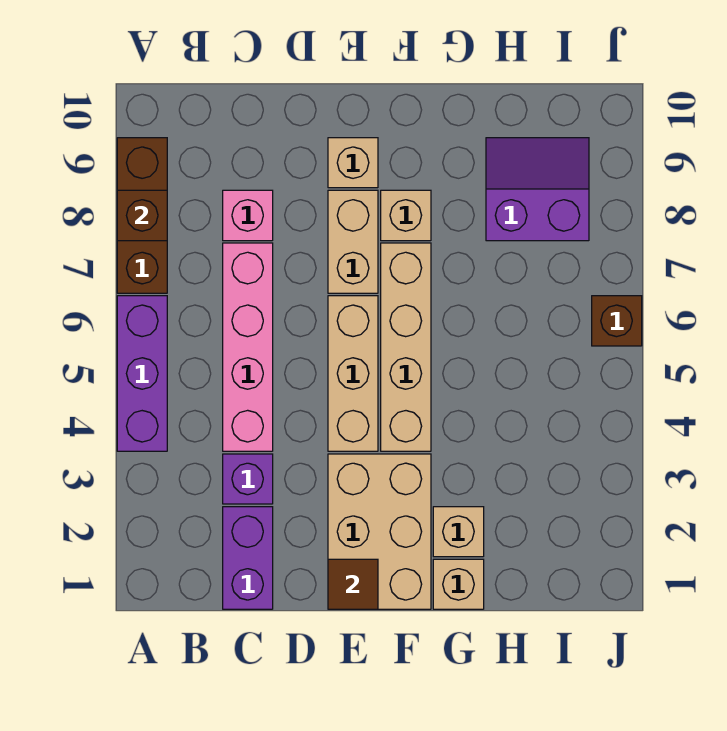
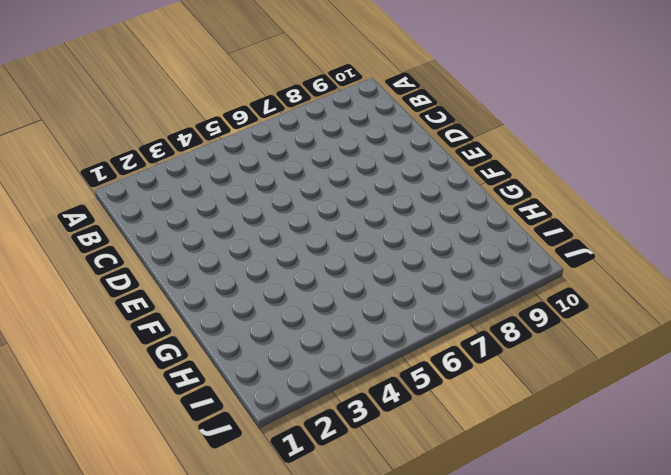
none -> purple 1x3 brick [117,296,167,451]
none -> brown 1x3 brick [117,138,167,293]
none -> purple 1x2 brick [223,507,273,609]

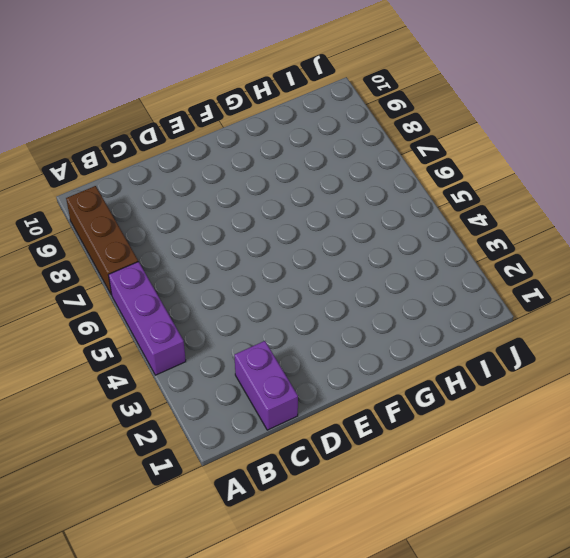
none -> purple 1x1 brick [223,454,273,504]
none -> pink 1x4 brick [223,243,273,451]
none -> pink 1x1 brick [223,190,273,241]

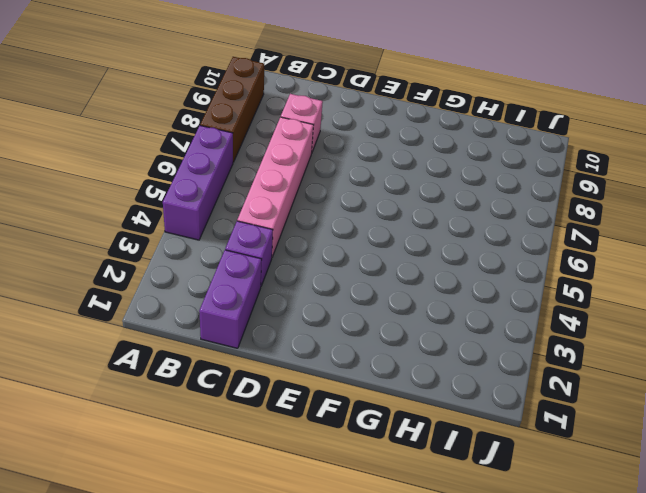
none -> tan 2x3 brick [328,454,431,609]
none -> tan 1x3 brick [328,296,378,451]
none -> tan 1x2 brick [328,190,378,293]

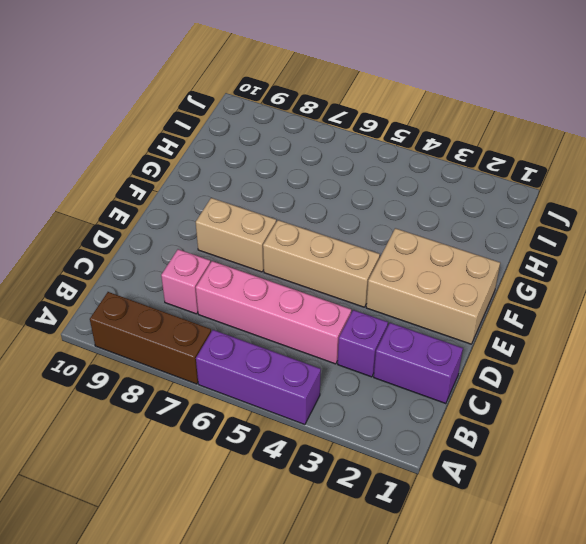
none -> tan 1x1 brick [328,138,378,188]
none -> tan 1x4 brick [381,243,431,451]
none -> tan 1x1 brick [381,190,431,241]

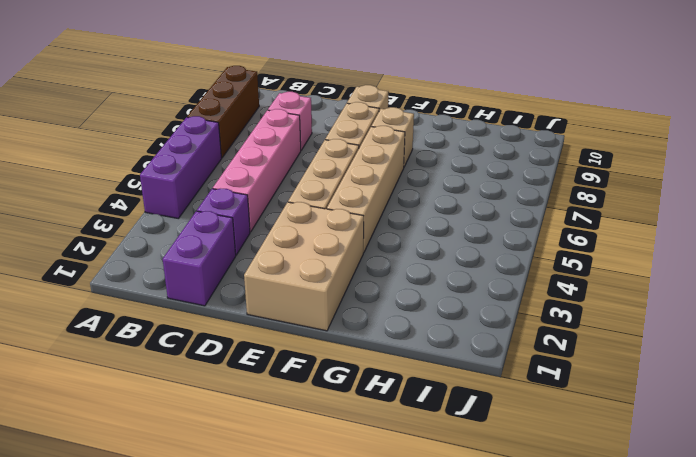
none -> tan 1x1 brick [433,559,484,609]
none -> tan 1x1 brick [433,507,484,557]
none -> purple 2x2 slope [486,138,589,241]

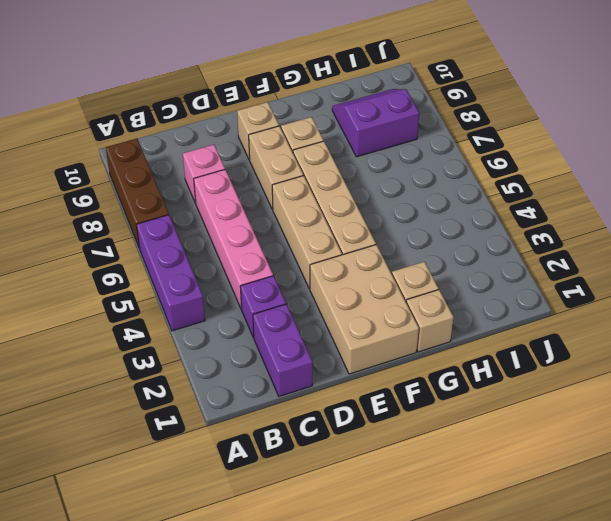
none -> brown 1x1 brick [592,296,642,346]
none -> brown 1x1 brick [117,190,167,241]
none -> brown 1x1 tile [328,559,378,609]

